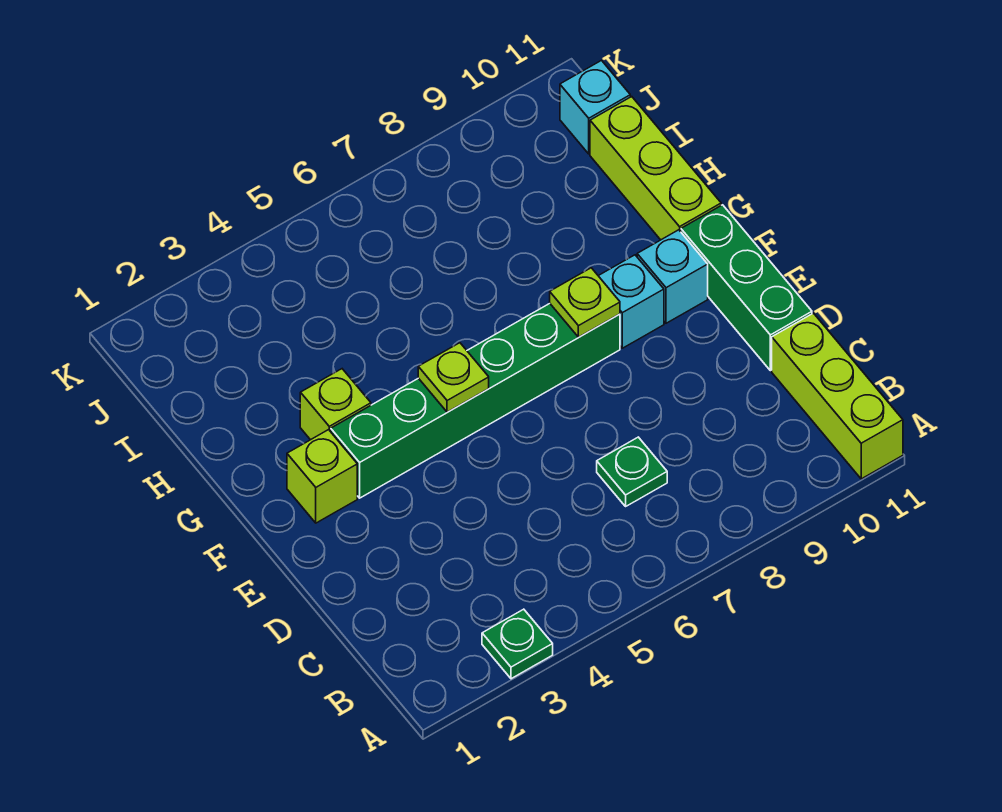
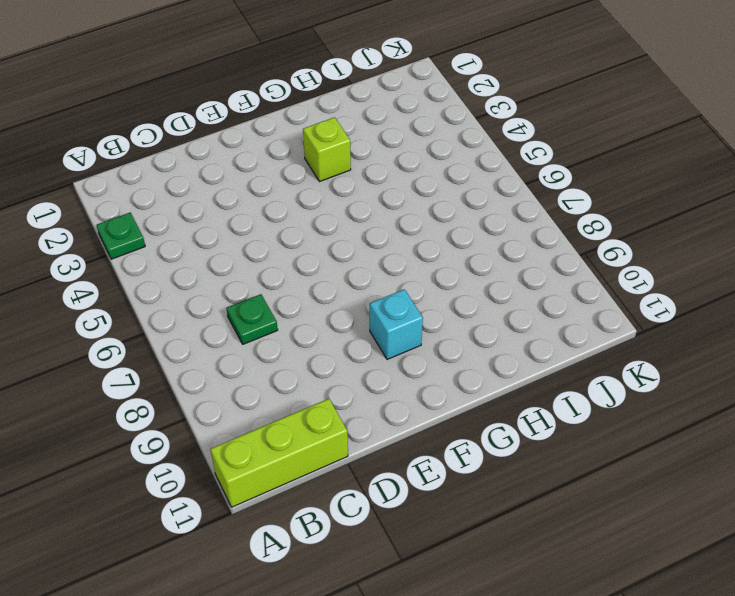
none -> green 1x3 brick [681,205,812,371]
none -> lime 1x1 brick [287,430,357,523]
none -> green 1x6 brick [331,304,620,498]

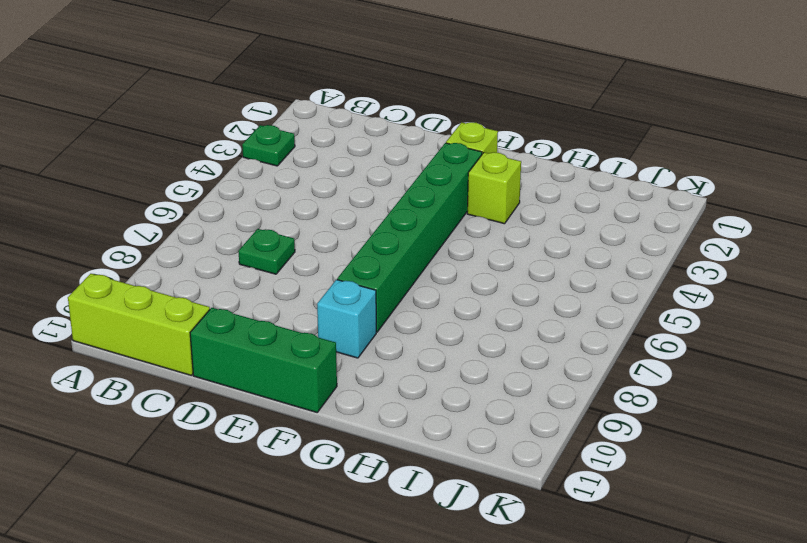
none -> cyan 1x1 brick [637,230,708,323]
none -> lime 1x3 brick [590,97,721,240]
none -> cyan 1x1 brick [560,61,630,154]

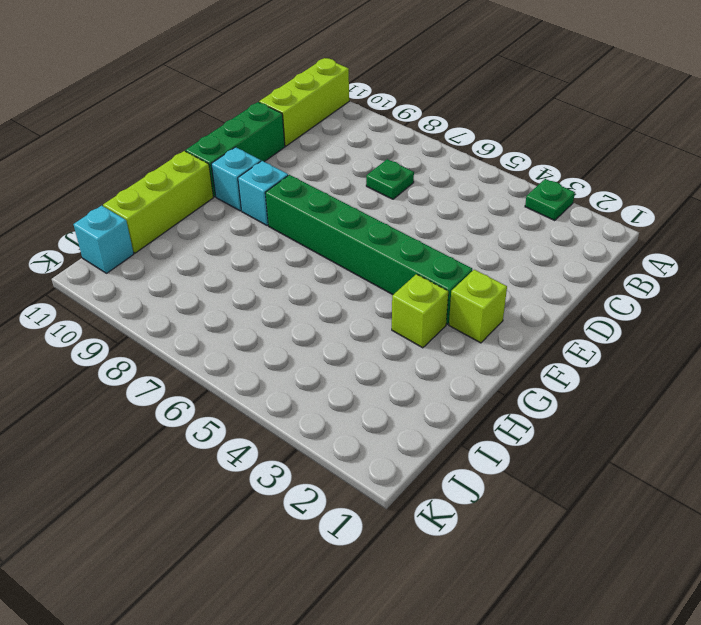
none -> lime 1x1 plate [418,343,489,412]
none -> lime 1x1 plate [550,268,620,337]

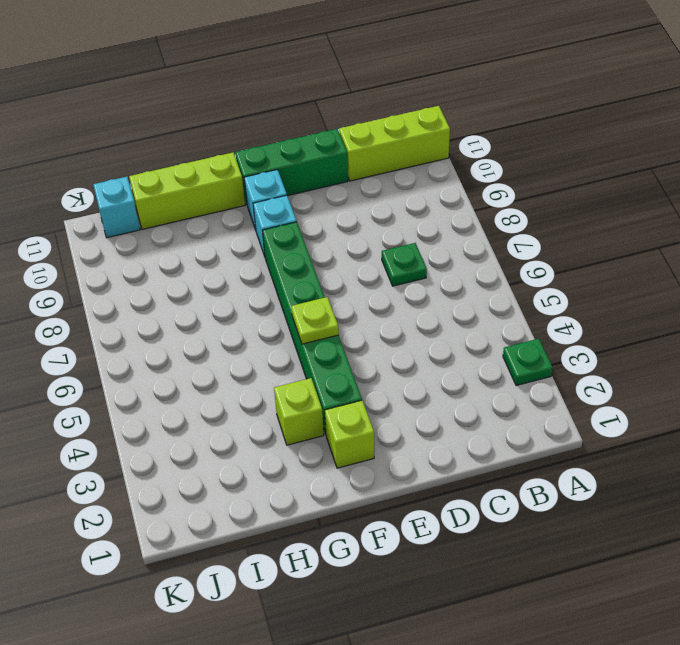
none -> lime 1x1 plate [550,268,620,337]

